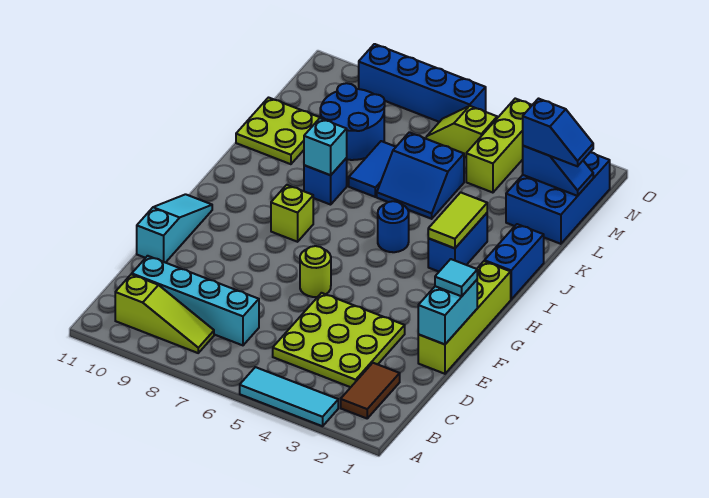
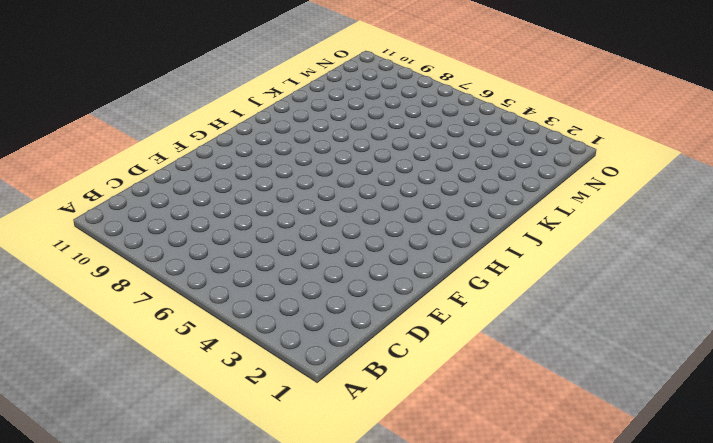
none -> cyan 1x3 tile [240,367,338,426]
none -> brown 1x2 tile [341,363,400,418]
none -> lime 1x3 slope [115,274,214,353]

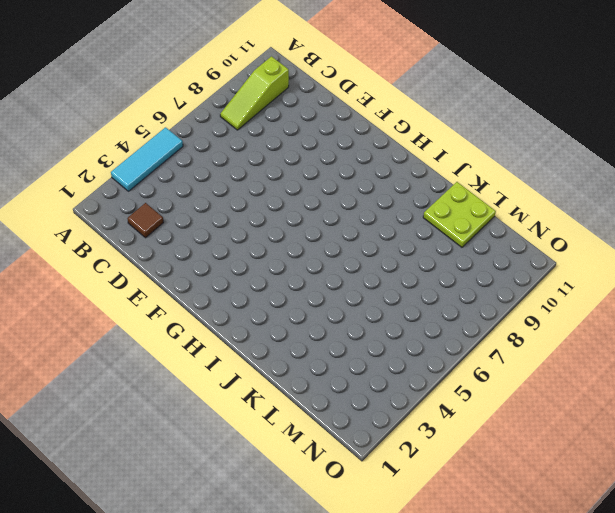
brown 1x1 tile [127,203,164,238] -> brown 1x2 tile [341,363,400,418]
none -> lime 3x3 plate [273,293,405,387]
none -> cyan 1x4 brick [132,256,259,345]
none -> lime 1x4 brick [418,261,511,374]

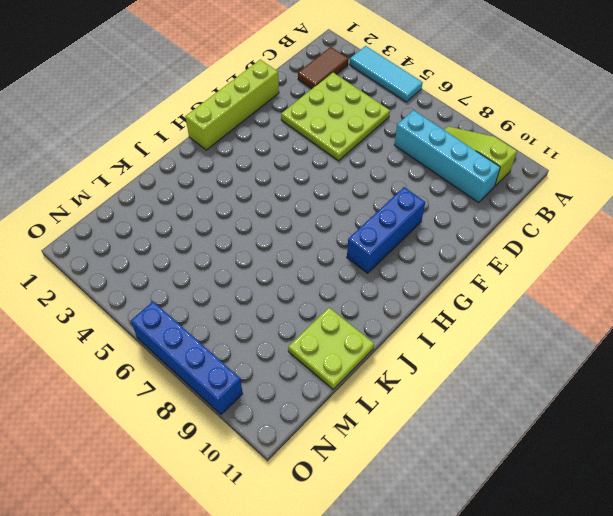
blue 1x3 brick [347,187,425,273] -> none
none -> cyan 1x3 slope [137,194,212,263]
none -> lime 1x1 round brick [300,246,331,297]
none -> lime 1x1 brick [271,185,313,242]

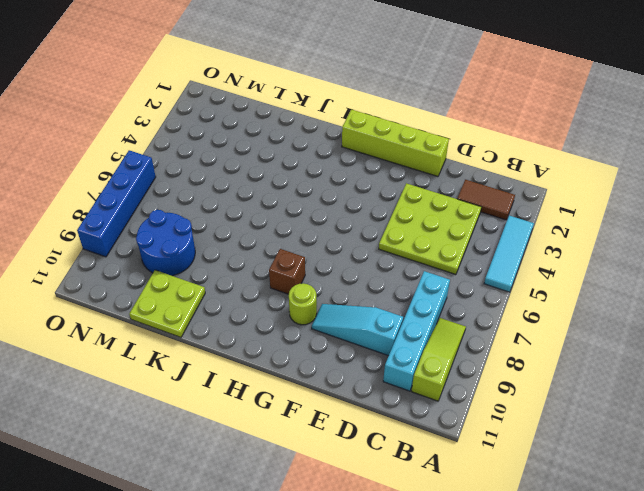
cyan 1x3 slope [312,304,403,356] -> cyan 1x3 slope moved to [137,194,212,263]
lime 1x1 round brick [289,283,317,325] -> lime 1x1 round brick moved to [300,246,331,297]
brown 1x1 brick [269,249,305,294] -> lime 1x1 brick [271,185,313,242]
none -> blue 1x2 brick [485,224,544,299]
none -> blue 1x2 brick [428,213,487,272]
none -> blue 1x1 round brick [378,201,409,252]

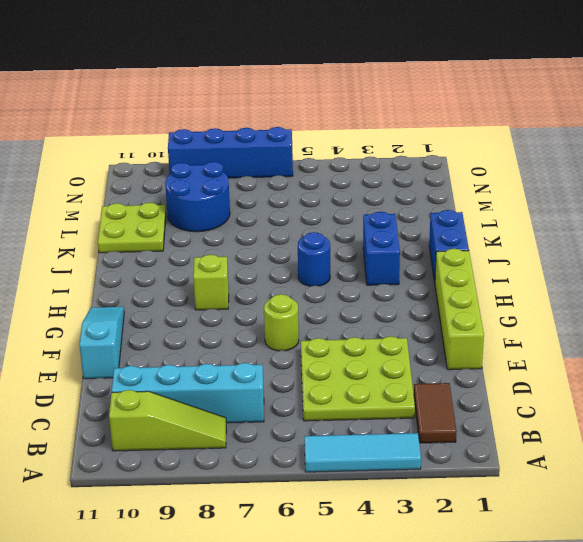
none -> blue 1x1 brick [304,158,347,205]
none -> blue 2x2 slope [377,132,464,219]
none -> blue 1x2 tile [349,141,396,197]

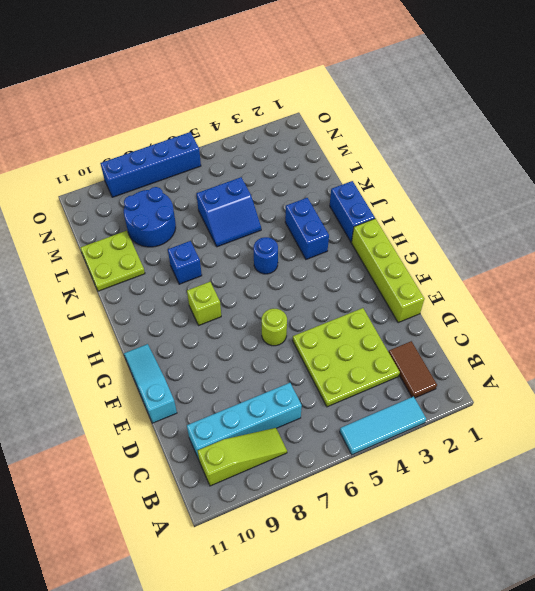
none -> blue 1x2 tile [349,141,396,197]
none -> blue 2x3 brick [506,152,610,244]
none -> lime 1x3 brick [466,99,532,193]

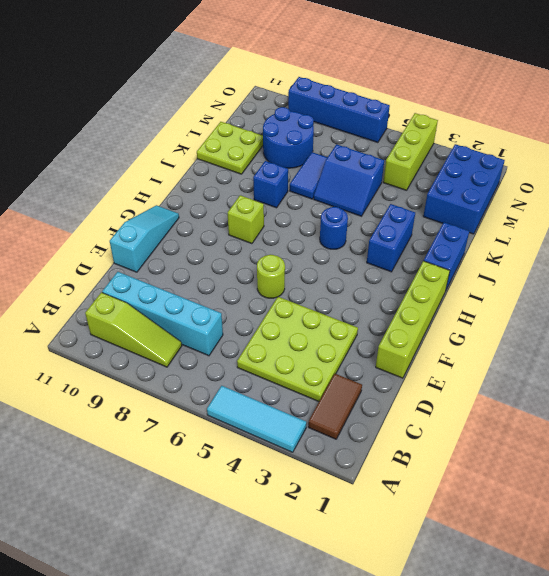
none -> lime 1x2 slope [426,106,497,157]
none -> cyan 1x2 brick [418,280,477,344]
none -> lime 1x2 tile [428,192,487,248]

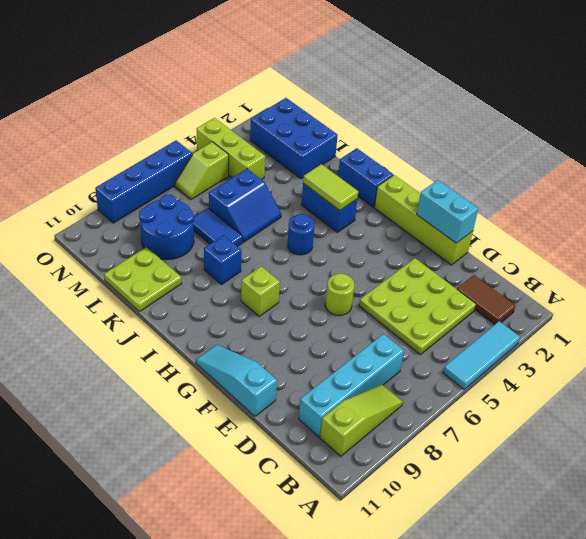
none -> cyan 1x1 brick [304,118,347,175]
none -> blue 1x2 slope [522,146,593,196]
none -> cyan 1x1 tile [435,259,477,296]

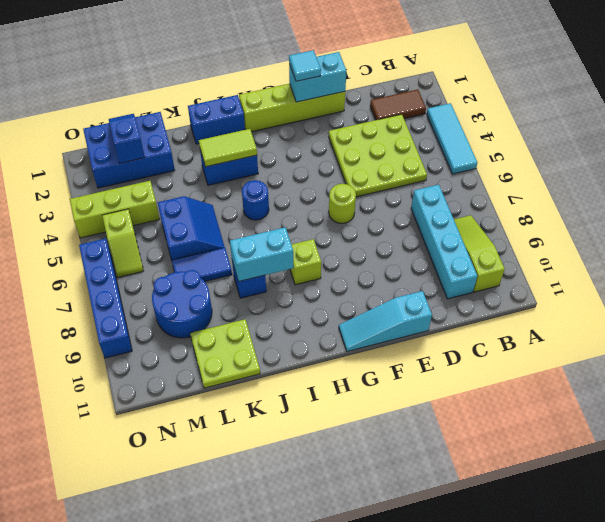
cyan 1x2 brick [230,227,293,282] -> cyan 1x1 brick [304,118,347,175]
none -> blue 1x2 slope [523,99,593,166]

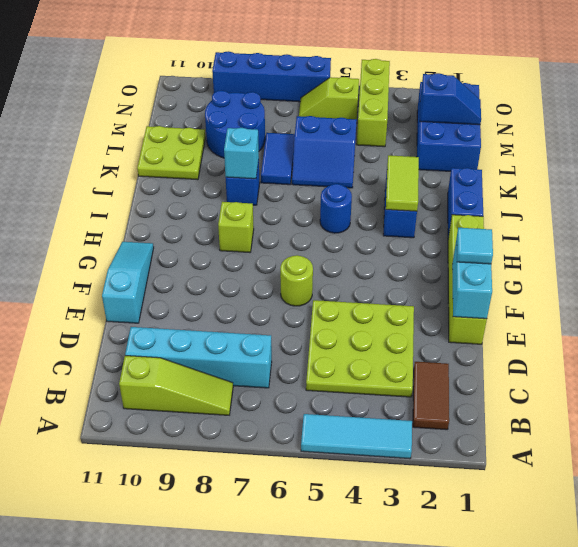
none -> blue 1x2 slope [523,99,593,166]

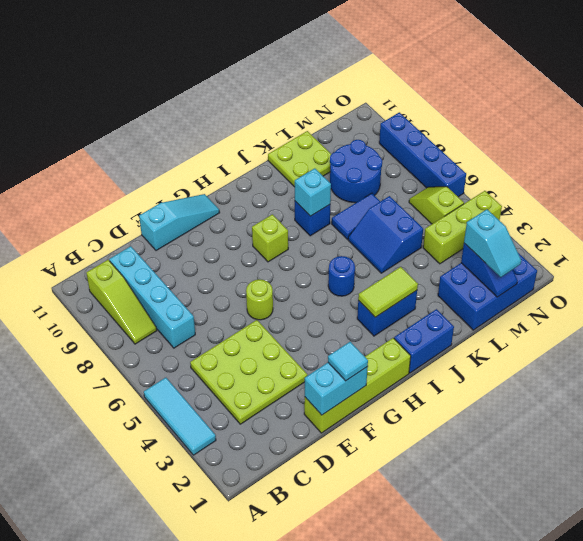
cyan 1x2 slope [464,209,521,277] -> blue 1x2 slope [523,99,593,166]
none -> brown 1x2 tile [341,363,400,418]

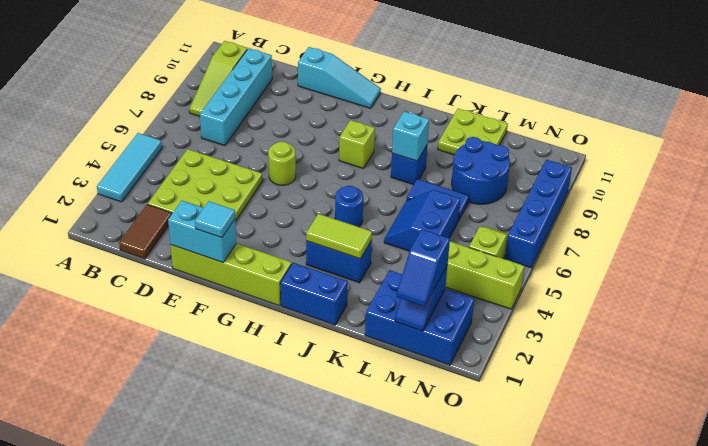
brown 1x2 tile [119,204,172,259] -> brown 1x2 tile turned to [341,363,400,418]

